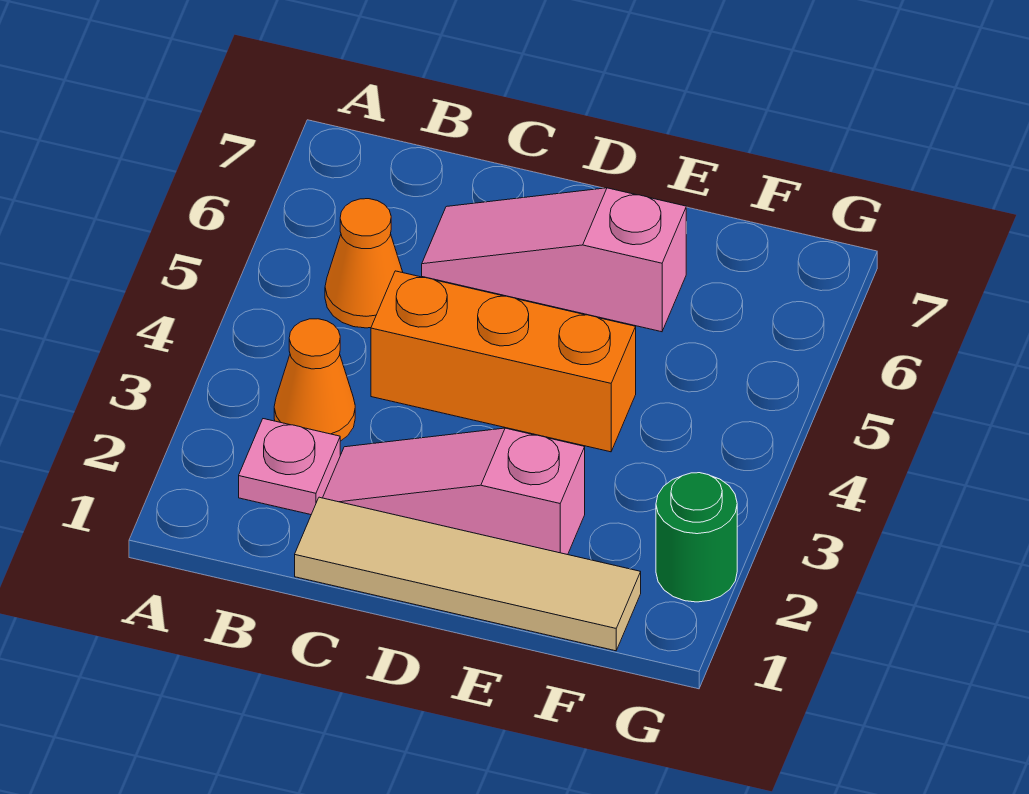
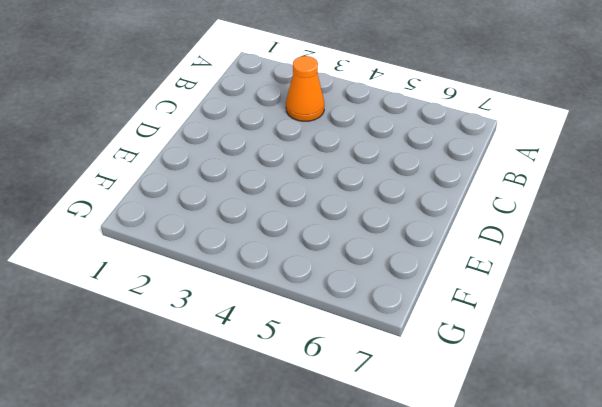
none -> pink 1x1 plate [239,419,340,515]
none -> orange 1x1 cone [325,199,403,328]

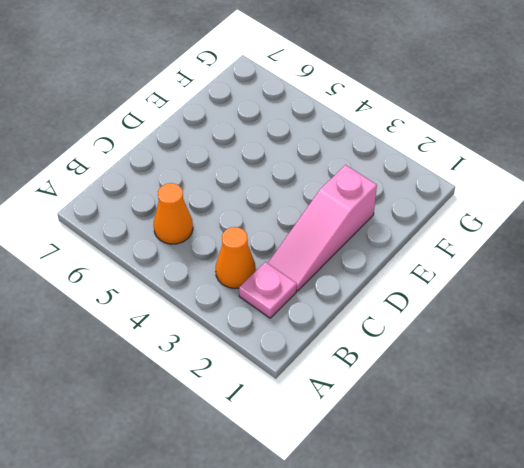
none -> tan 1x4 tile [295,497,641,651]
none -> orange 1x3 brick [371,271,636,452]

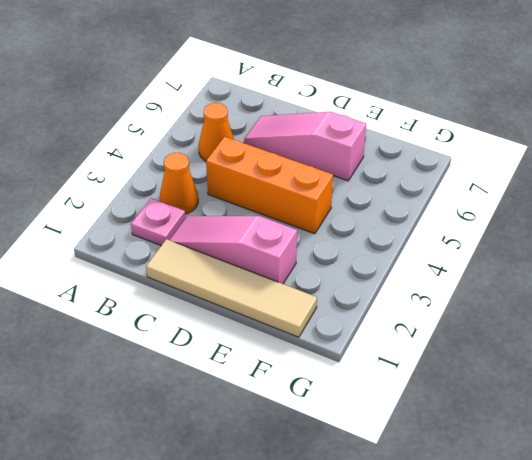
none -> green 1x1 round brick [656,473,737,602]

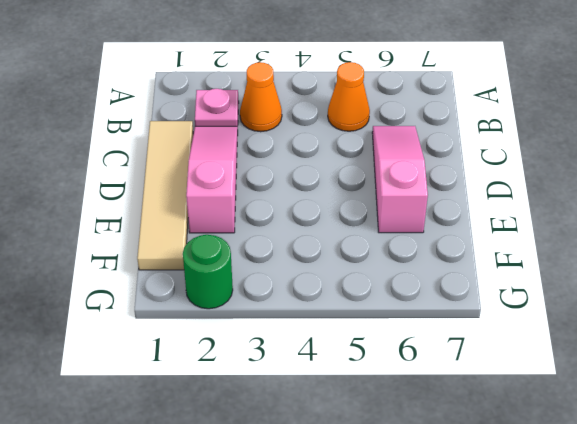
none -> orange 1x3 brick [371,271,636,452]

